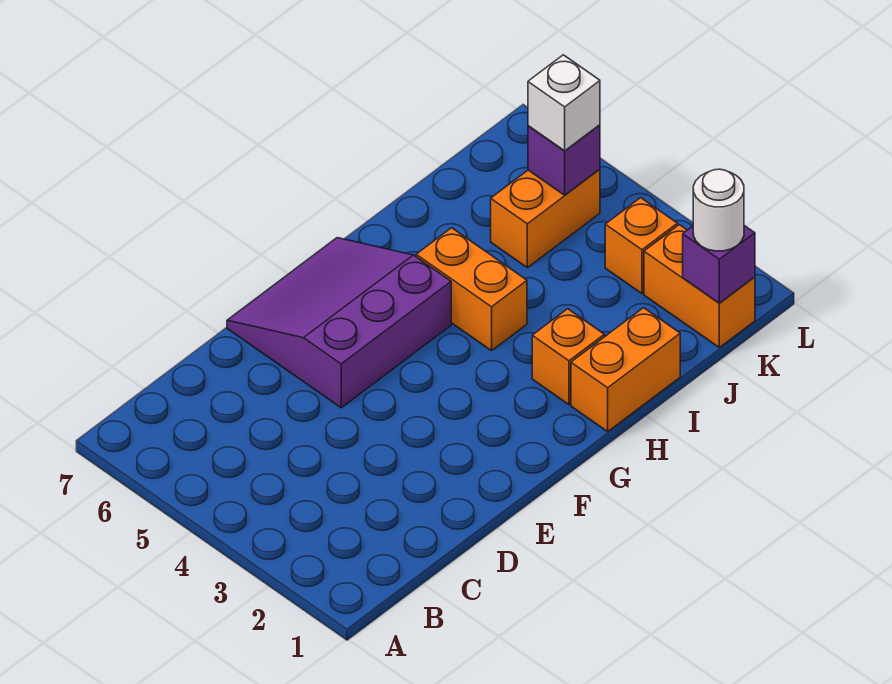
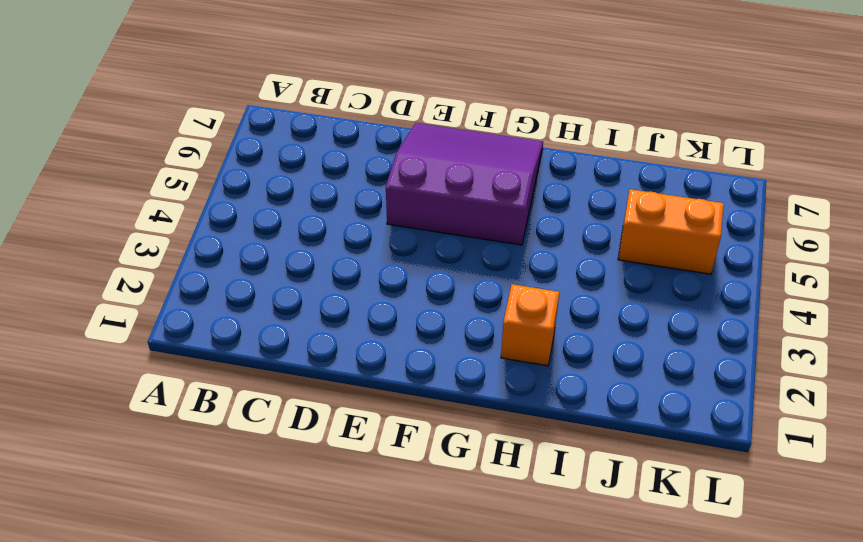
none -> orange 1x2 brick [571,308,680,432]
none -> orange 1x2 brick [416,228,527,351]

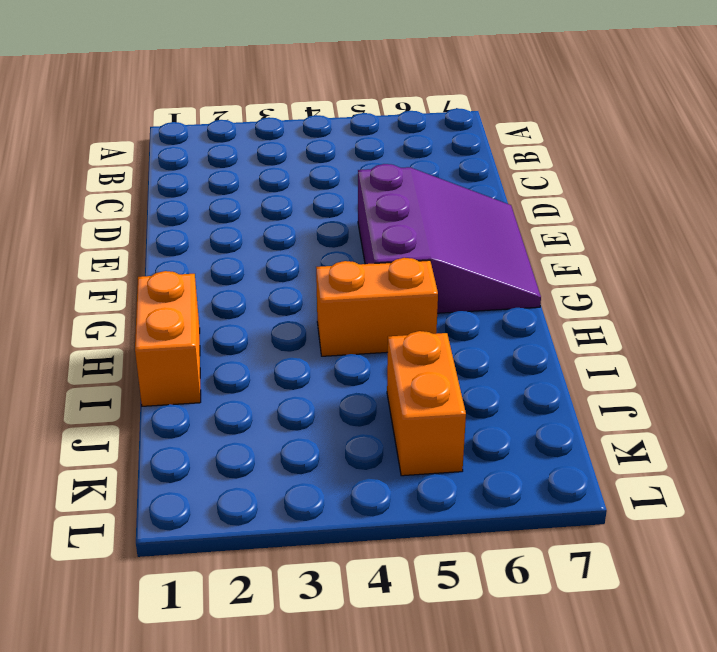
none -> orange 1x1 brick [532,309,604,405]
none -> orange 1x2 brick [644,225,755,347]

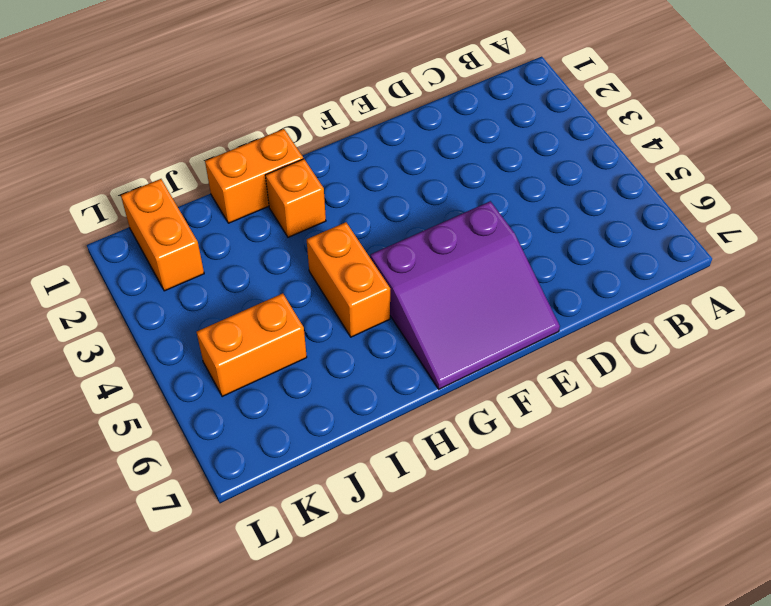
none -> orange 1x1 brick [605,198,678,294]
none -> purple 1x1 brick [683,226,755,303]

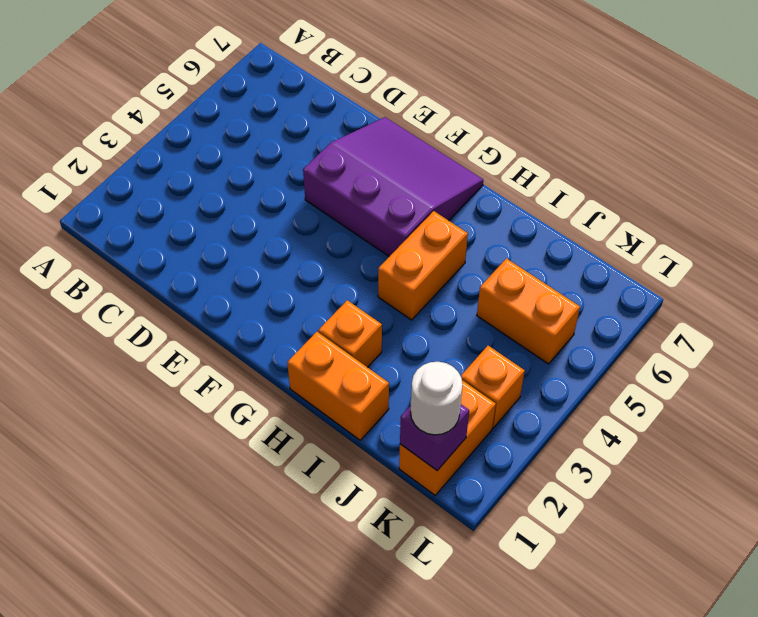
none -> purple 1x1 brick [528,125,600,195]
none -> white 1x1 brick [528,55,600,151]

